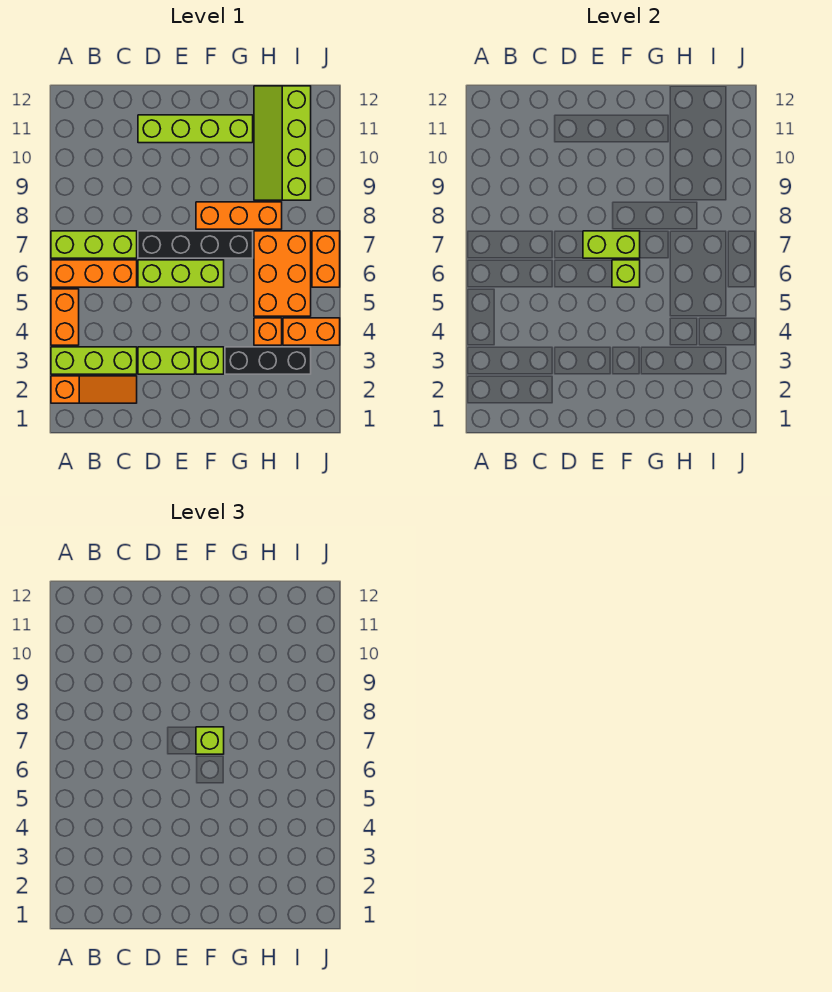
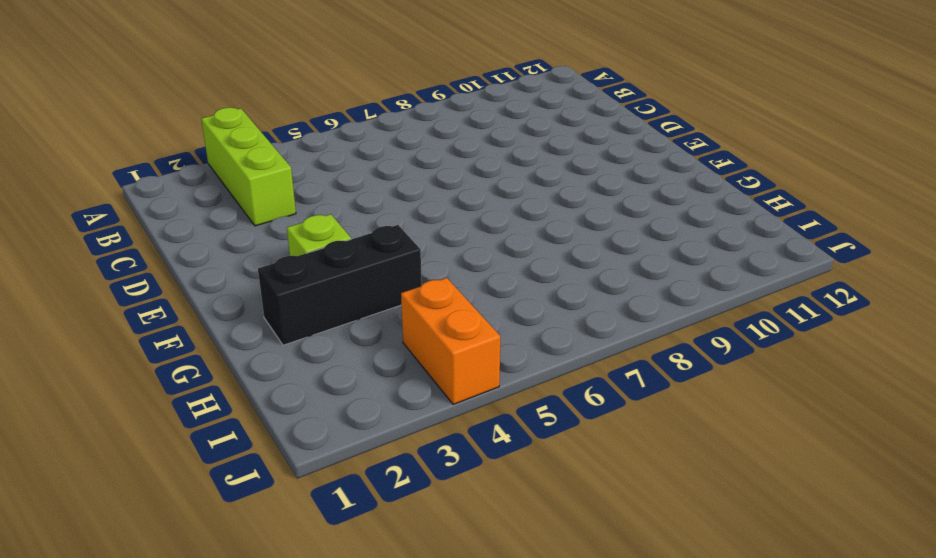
black 1x3 brick [258,225,422,345] -> black 1x3 brick turned to [225,347,311,374]
none -> orange 1x3 slope [51,376,137,403]
none -> orange 1x2 brick [51,289,79,345]
none -> orange 1x3 brick [51,260,137,287]

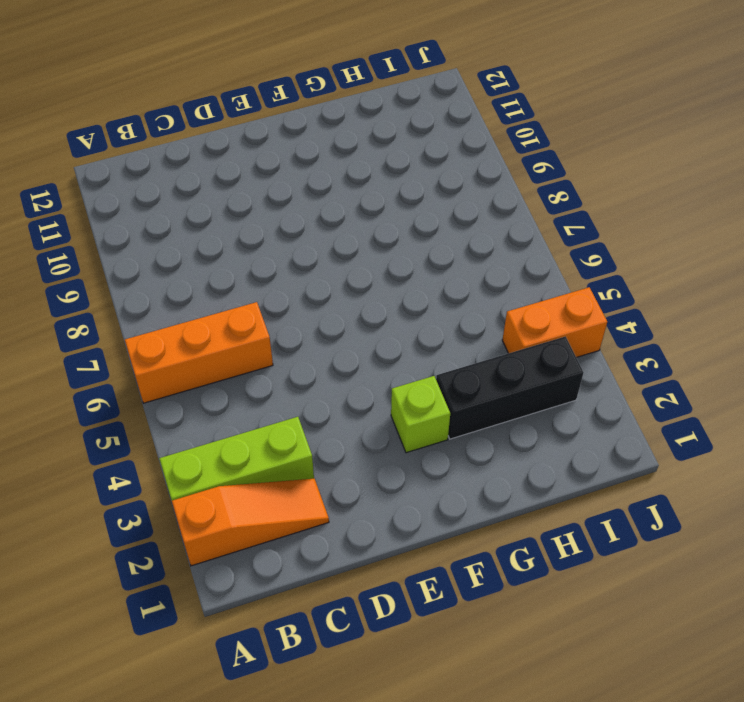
none -> orange 1x2 brick [51,289,79,345]
none -> lime 1x3 brick [51,231,137,258]
none -> lime 1x2 brick [138,347,195,374]

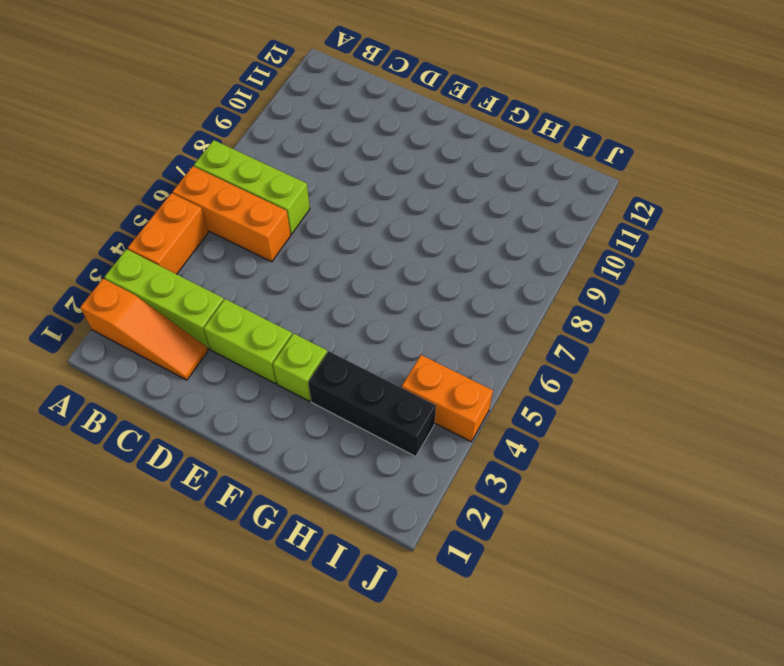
none -> lime 1x3 brick [138,260,224,287]
none -> black 1x4 brick [138,231,253,258]
none -> lime 1x4 brick [138,115,253,143]

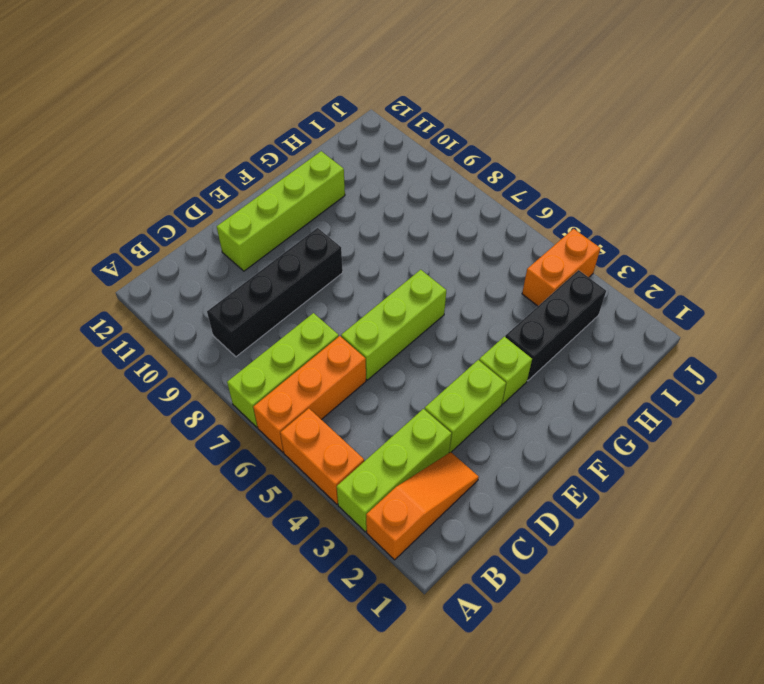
black 1x4 brick [207,228,343,357] -> black 1x4 brick moved to [138,231,253,258]
none -> orange 1x3 brick [196,202,282,229]
none -> orange 1x1 brick [254,318,282,345]
none -> orange 2x3 brick [254,231,311,316]

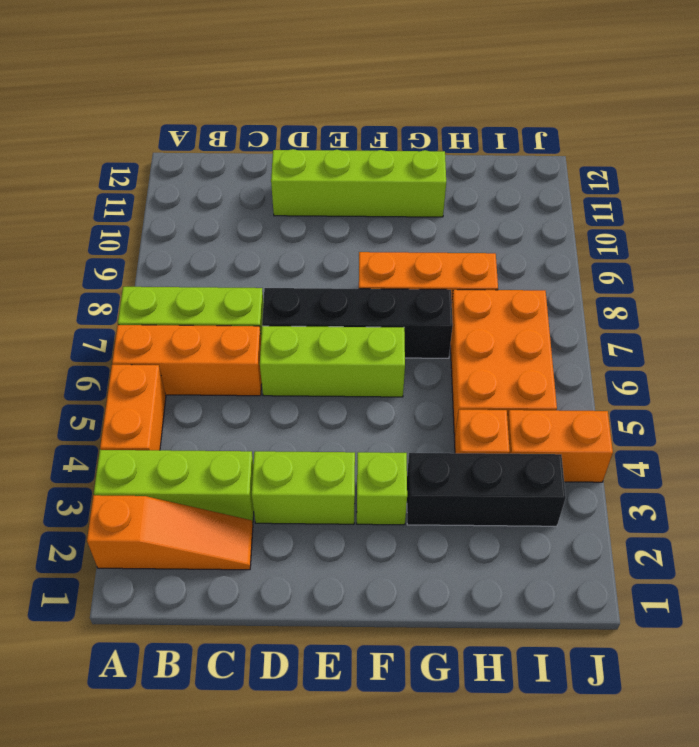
none -> lime 2x4 slope [254,86,311,200]
none -> orange 1x2 brick [312,231,340,287]
none -> lime 1x2 brick [583,231,640,258]

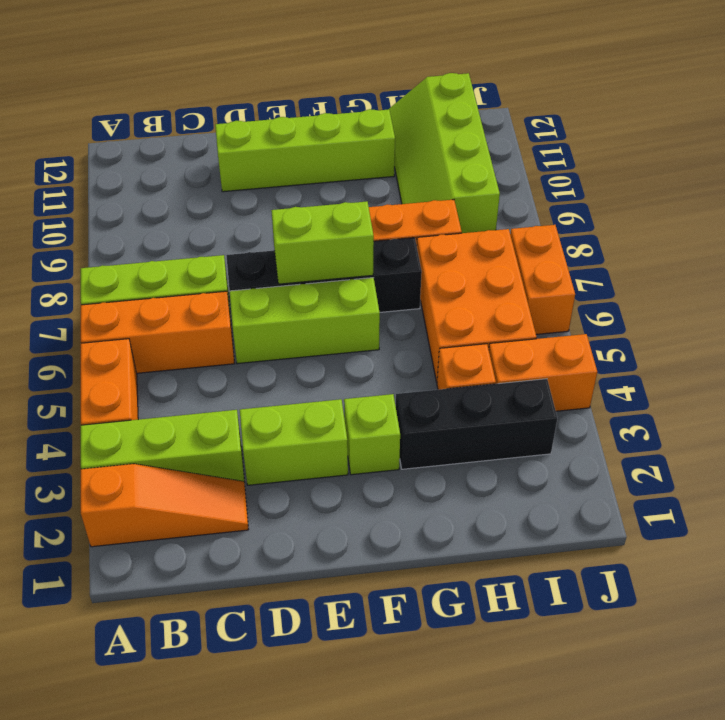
none -> lime 1x1 brick [612,260,640,287]
none -> lime 1x1 brick [196,727,224,754]

